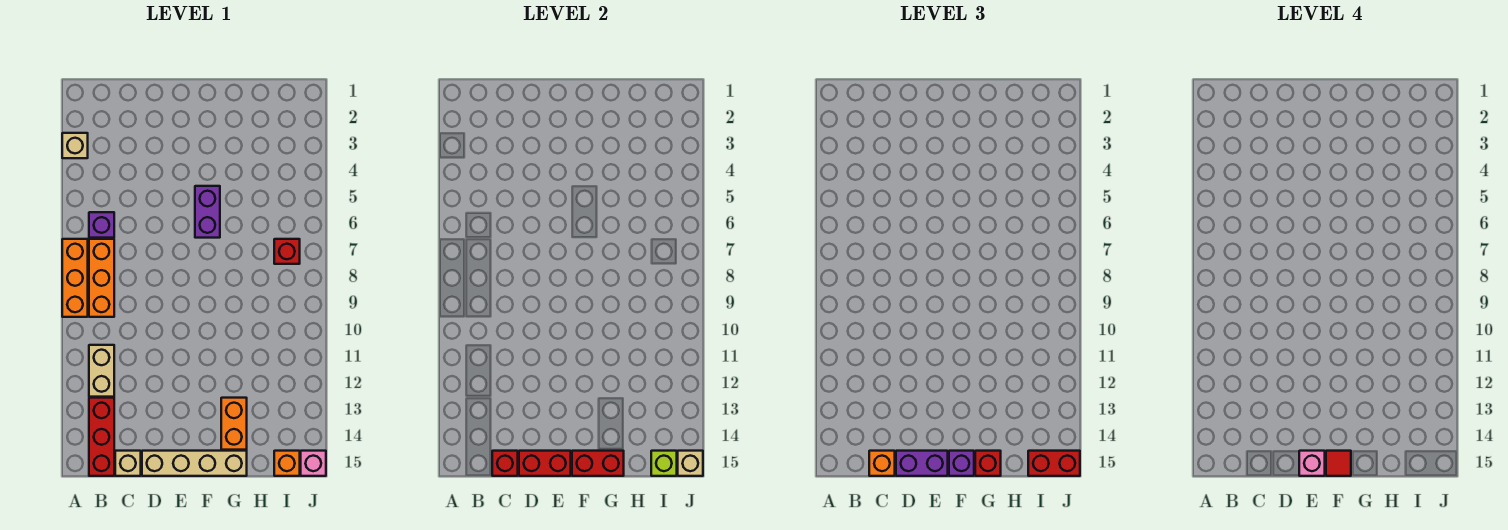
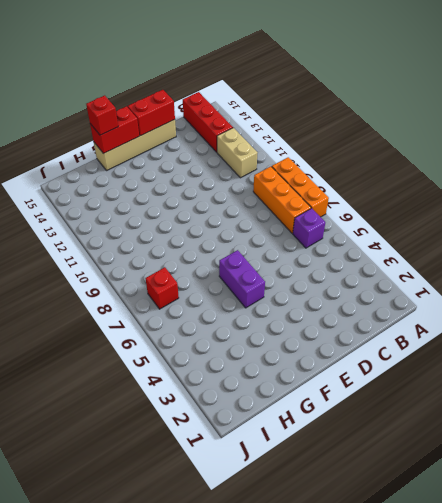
none -> tan 1x1 brick [62,133,88,158]
none -> tan 1x1 brick [115,451,141,476]
none -> orange 1x2 brick [221,398,247,450]

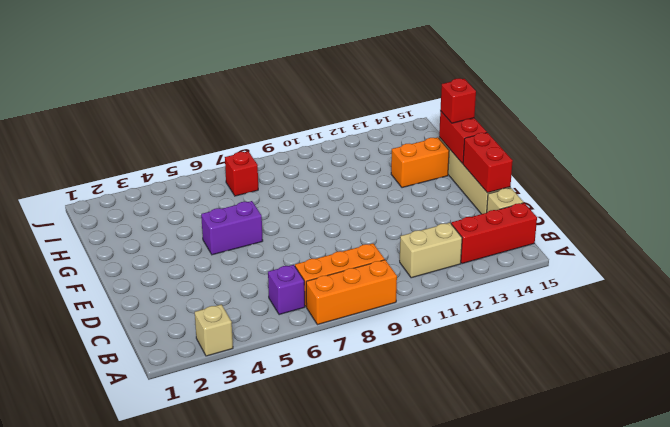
none -> orange 1x1 brick [274,451,300,476]
none -> pink 1x1 brick [301,451,326,476]
none -> red 1x1 brick [492,451,518,476]

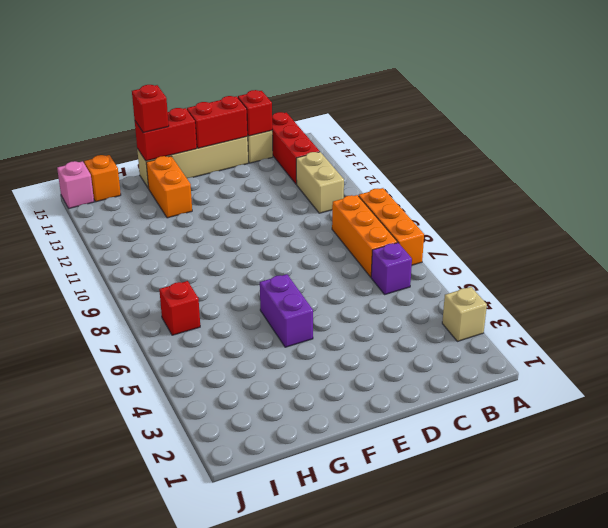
none -> lime 1x1 brick [651,451,677,476]
none -> tan 1x1 brick [678,451,703,476]
none -> orange 1x1 brick [869,451,895,476]

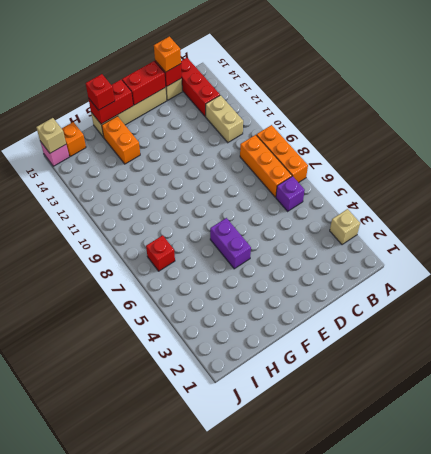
none -> lime 1x1 brick [651,451,677,476]
none -> purple 1x2 brick [896,451,948,476]
none -> purple 1x1 brick [949,451,974,476]

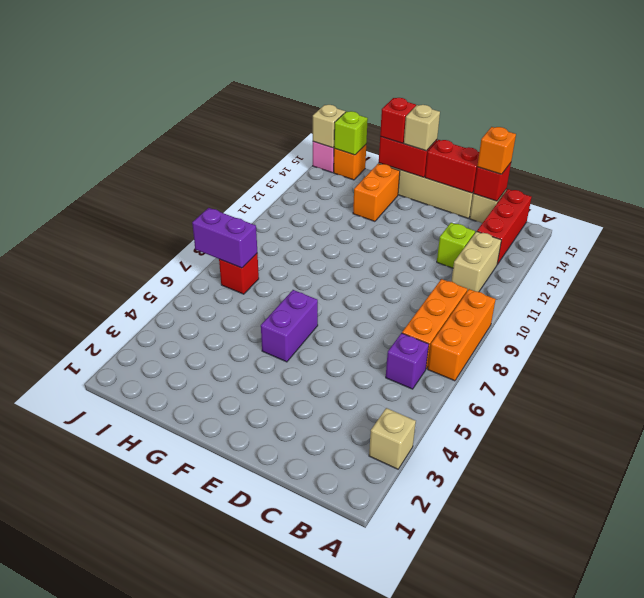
lime 1x1 brick [437,223,475,268] -> none
tan 1x1 brick [404,105,440,151] -> purple 1x1 brick [949,451,974,476]
purple 1x2 brick [192,208,257,268] -> purple 1x2 brick moved to [896,451,948,476]
none -> red 1x2 brick [1028,451,1080,476]
none -> pink 1x1 brick [1299,451,1325,476]
none -> red 1x1 tile [1326,451,1351,476]

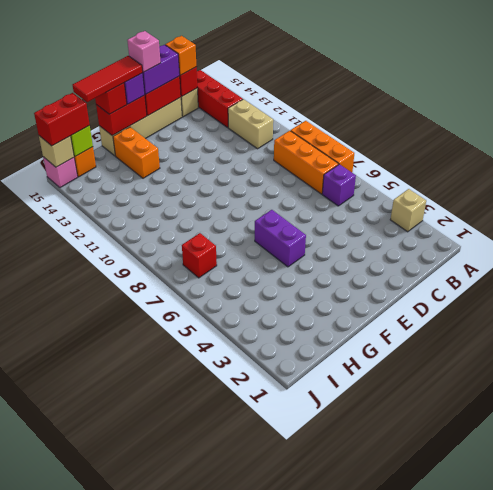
red 1x3 tile [73,56,143,102] -> red 1x1 tile [1326,451,1351,476]

